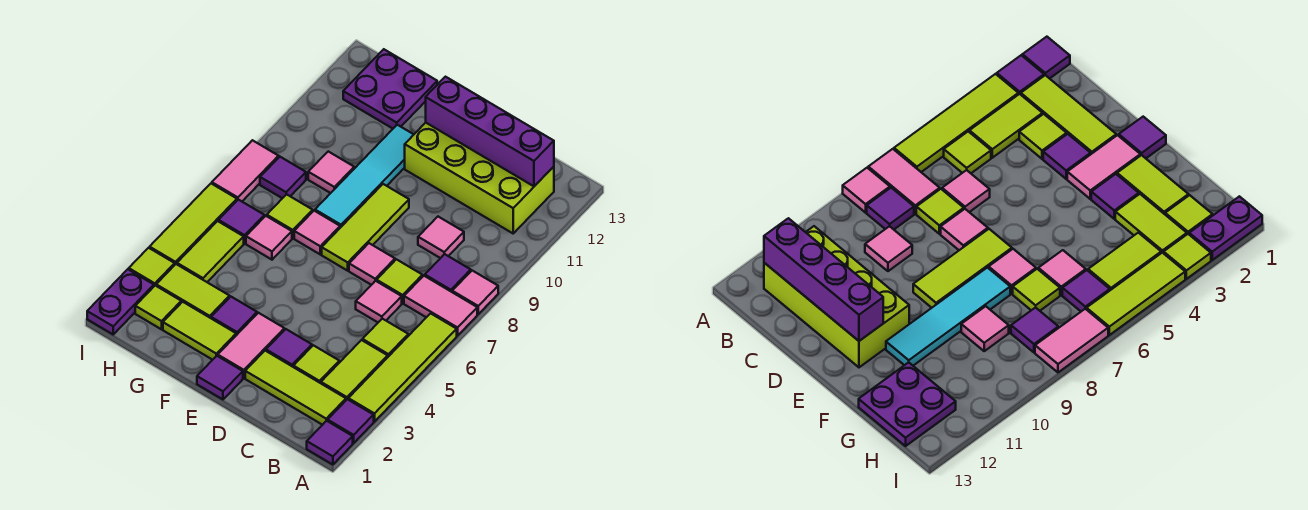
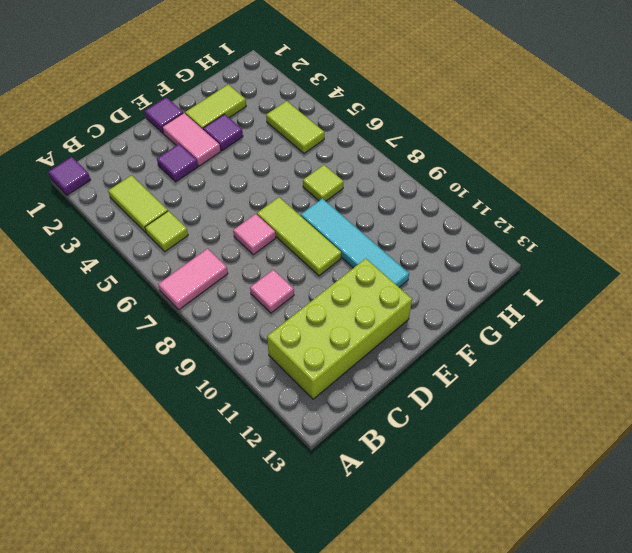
none -> purple 1x1 tile [328,399,374,443]
none -> lime 1x4 tile [348,313,457,422]
none -> pink 1x1 tile [452,271,498,314]
none -> lime 1x3 tile [245,351,346,425]

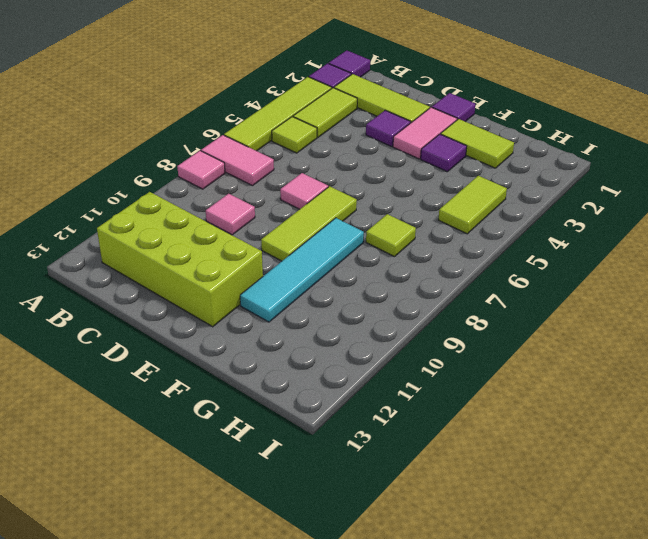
none -> purple 1x1 tile [425,254,471,292]
none -> lime 1x1 tile [293,345,339,383]
none -> pink 1x1 tile [356,281,402,322]
none -> lime 1x1 tile [377,259,422,303]

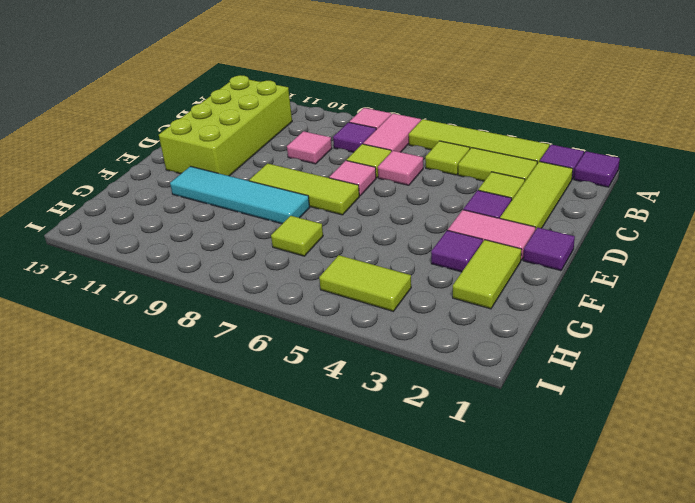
none -> pink 1x1 tile [294,211,340,254]
none -> lime 1x2 tile [156,264,230,318]
none -> pink 1x1 tile [246,216,292,260]
none -> pink 1x1 tile [308,151,354,193]

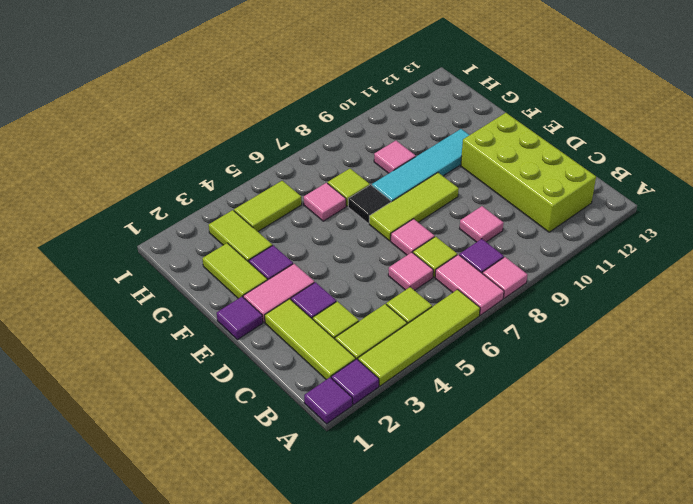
black 1x1 tile [348,185,391,223] -> pink 1x1 tile [294,211,340,254]
none -> purple 2x2 plate [343,49,437,129]
none -> lime 1x1 tile [135,286,181,329]
none -> purple 1x1 tile [219,200,264,243]
none -> purple 1x1 tile [260,157,306,198]

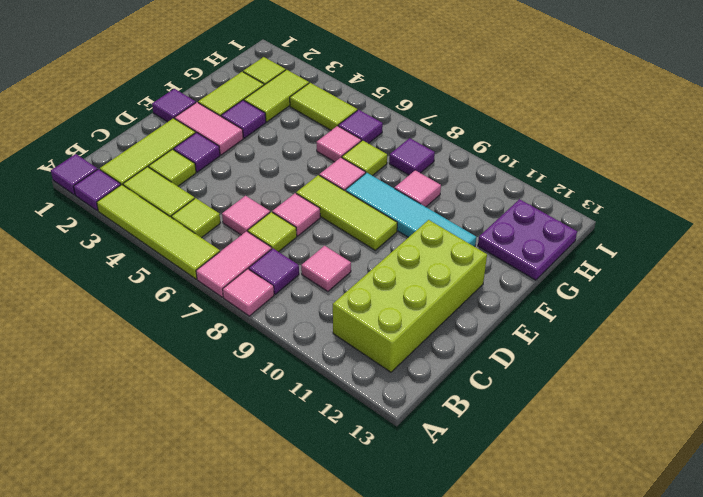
none -> purple 1x2 plate [87,269,154,334]
none -> lime 1x1 tile [129,248,175,286]
none -> lime 1x3 tile [150,184,237,264]
none -> pink 1x2 tile [212,140,279,201]

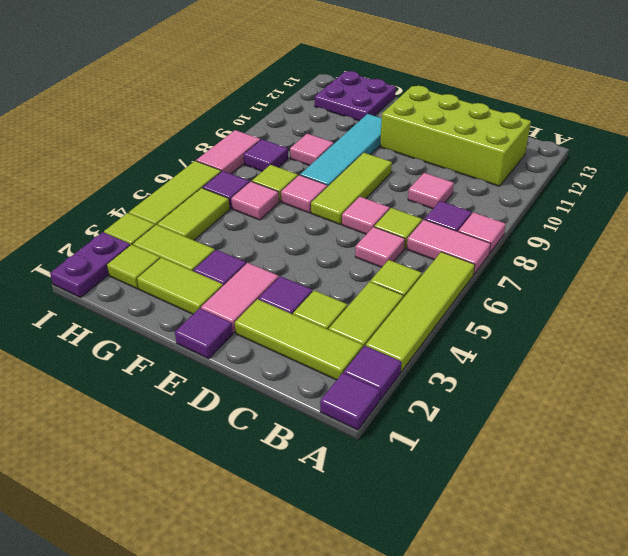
none -> purple 1x4 brick [426,77,554,186]

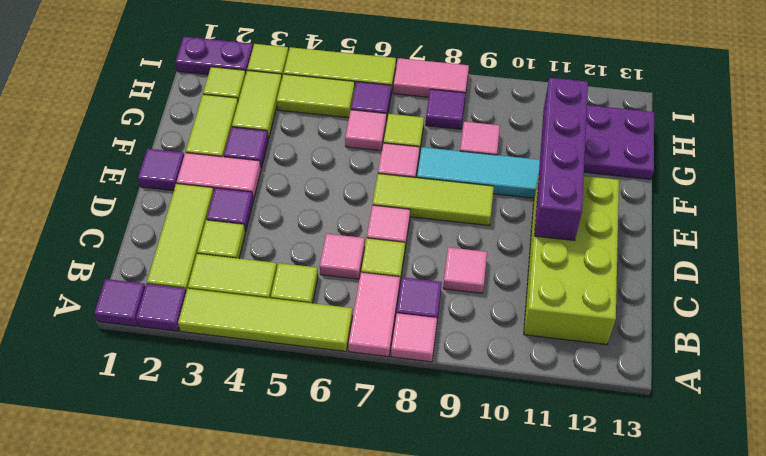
purple 1x4 brick [534,78,588,241] -> purple 1x4 brick moved to [426,77,554,186]

